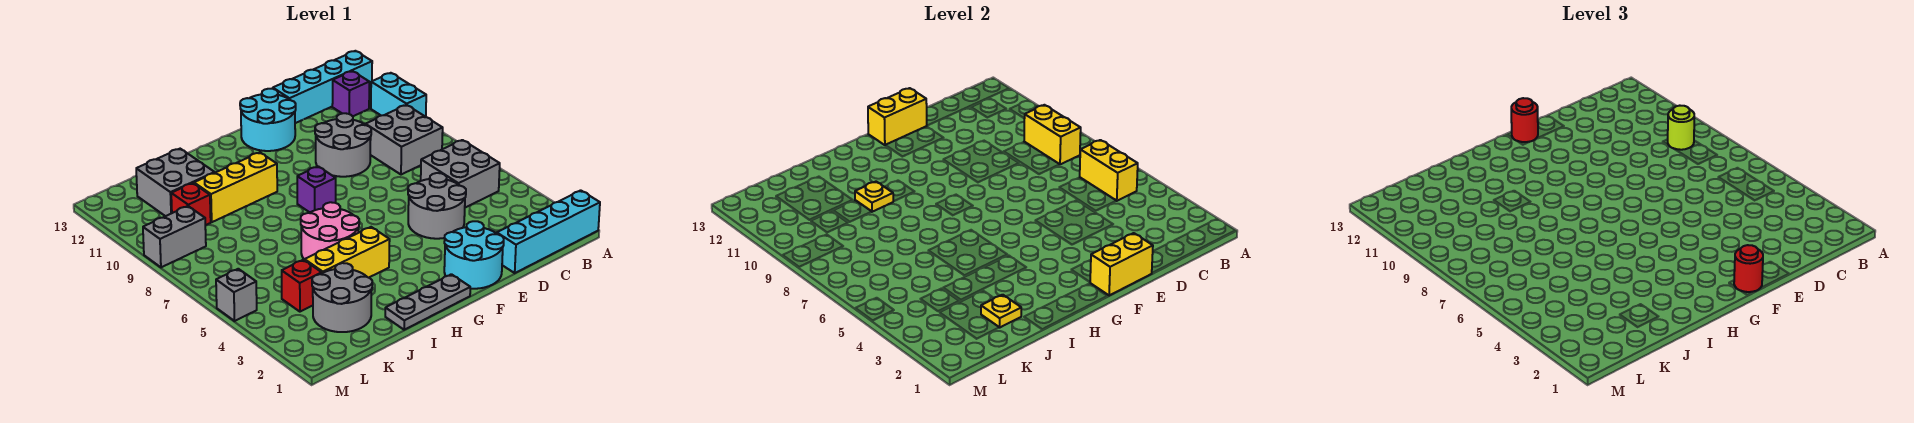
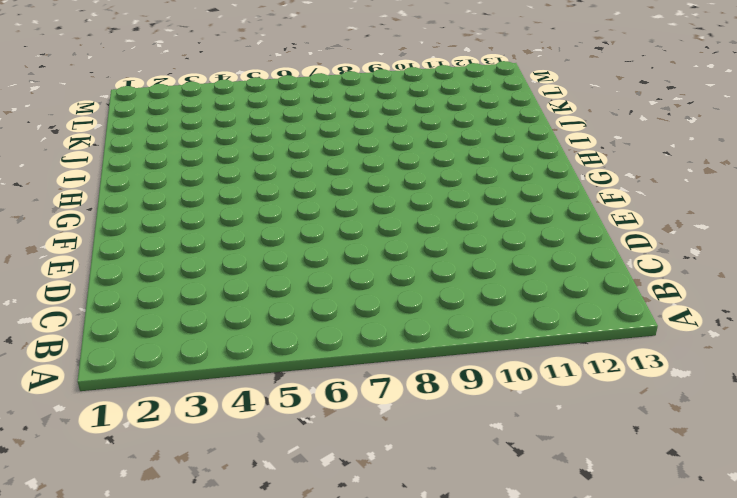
none -> cyan 1x4 brick [497,190,600,273]
none -> cyan 1x2 brick [371,73,426,117]
none -> cyan 1x4 brick [273,51,372,123]
none -> grey 2x2 brick [421,140,500,208]

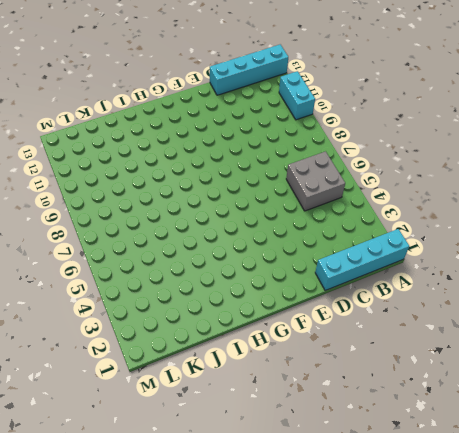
none -> grey 2x2 brick [365,105,443,175]
none -> purple 1x1 brick [332,71,369,116]
none -> grey 2x2 round brick [408,173,466,239]
none -> grey 2x2 round brick [315,113,371,177]

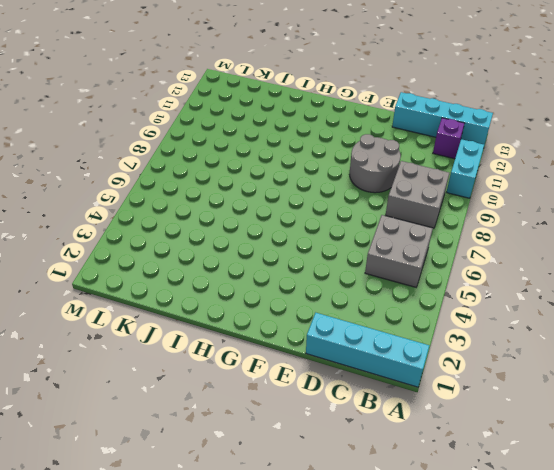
none -> grey 2x2 round brick [408,173,466,239]
none -> cyan 2x2 round brick [444,221,504,289]
none -> cyan 2x2 round brick [240,89,296,151]
none -> grey 1x3 plate [385,274,470,330]

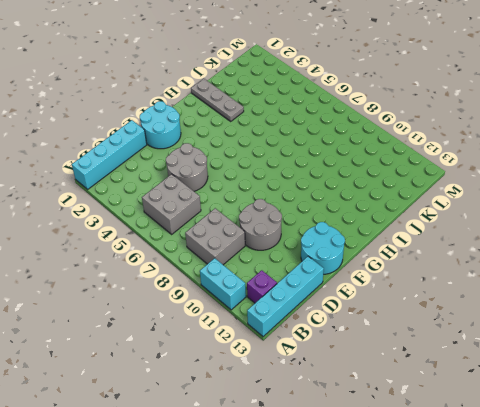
grey 1x3 plate [191,78,244,121] -> grey 1x3 plate turned to [385,274,470,330]
none -> purple 1x1 brick [297,166,336,212]
none -> yellow 1x3 brick [305,227,390,278]
none -> pink 2x2 round brick [301,202,359,260]
none -> yellow 1x3 brick [194,152,277,222]

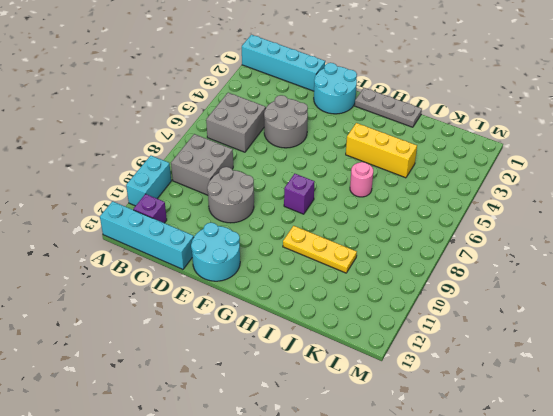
yellow 1x3 plate [283,226,357,273] -> yellow 1x3 brick [194,152,277,222]
pink 1x1 round brick [350,162,373,197] -> pink 2x2 round brick [301,202,359,260]
none -> grey 2x2 round brick [312,263,372,332]
none -> grey 2x2 brick [136,149,215,216]
none -> red 1x1 brick [282,260,322,312]
none -> red 1x1 brick [171,183,211,225]

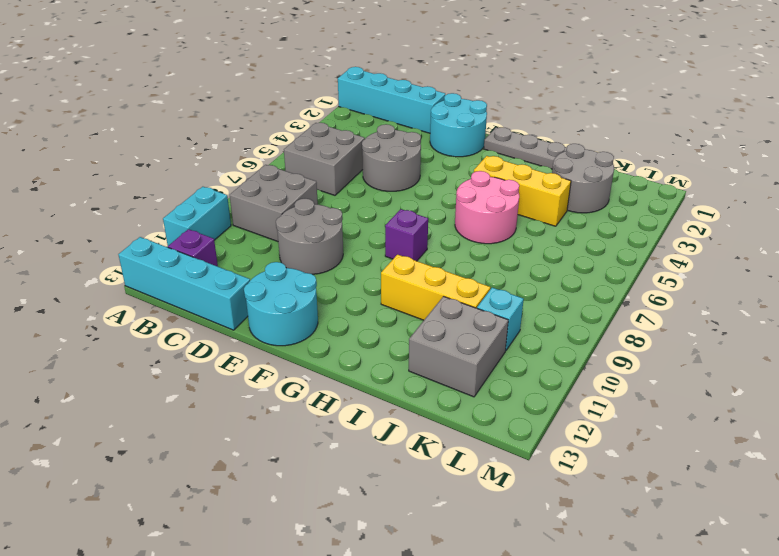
cyan 1x1 brick [477,288,524,351] -> red 1x1 brick [171,183,211,225]
none -> red 1x1 brick [282,260,322,312]
none -> grey 1x2 brick [143,206,206,267]
none -> grey 1x1 brick [216,269,257,321]
none -> yellow 1x2 brick [1080,140,1138,201]

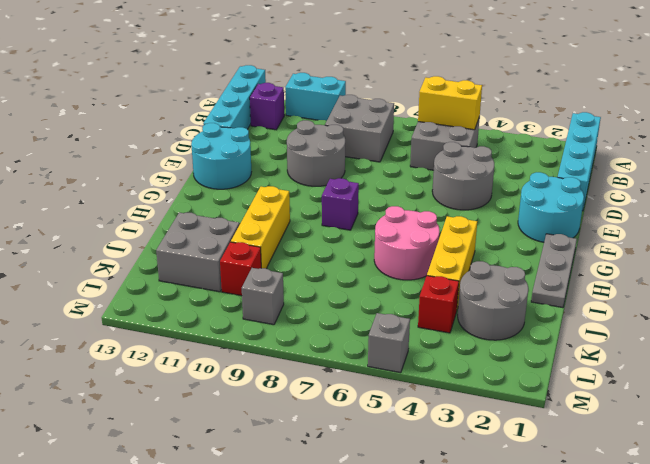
grey 1x1 brick [242,268,284,325] -> grey 1x2 brick [143,206,206,267]
none -> yellow 1x2 brick [1024,105,1081,164]
none -> yellow 1x2 brick [1090,233,1153,295]
none -> yellow 1x2 brick [868,88,927,145]
none -> yellow 1x1 plate [855,182,893,212]

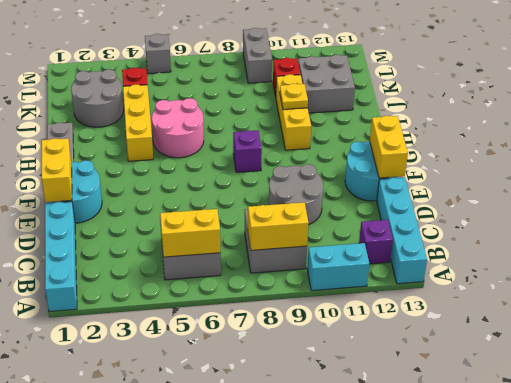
none -> grey 2x2 round brick [408,173,466,239]
none -> yellow 1x1 plate [981,295,1021,328]
none -> lime 1x1 round brick [1668,106,1694,150]
none -> red 1x1 round brick [1734,245,1763,292]

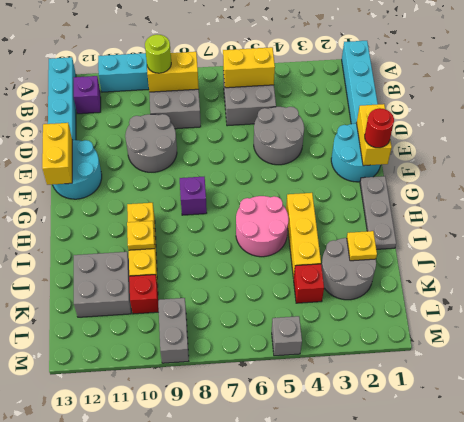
none -> red 1x1 round brick [1511,98,1538,142]

